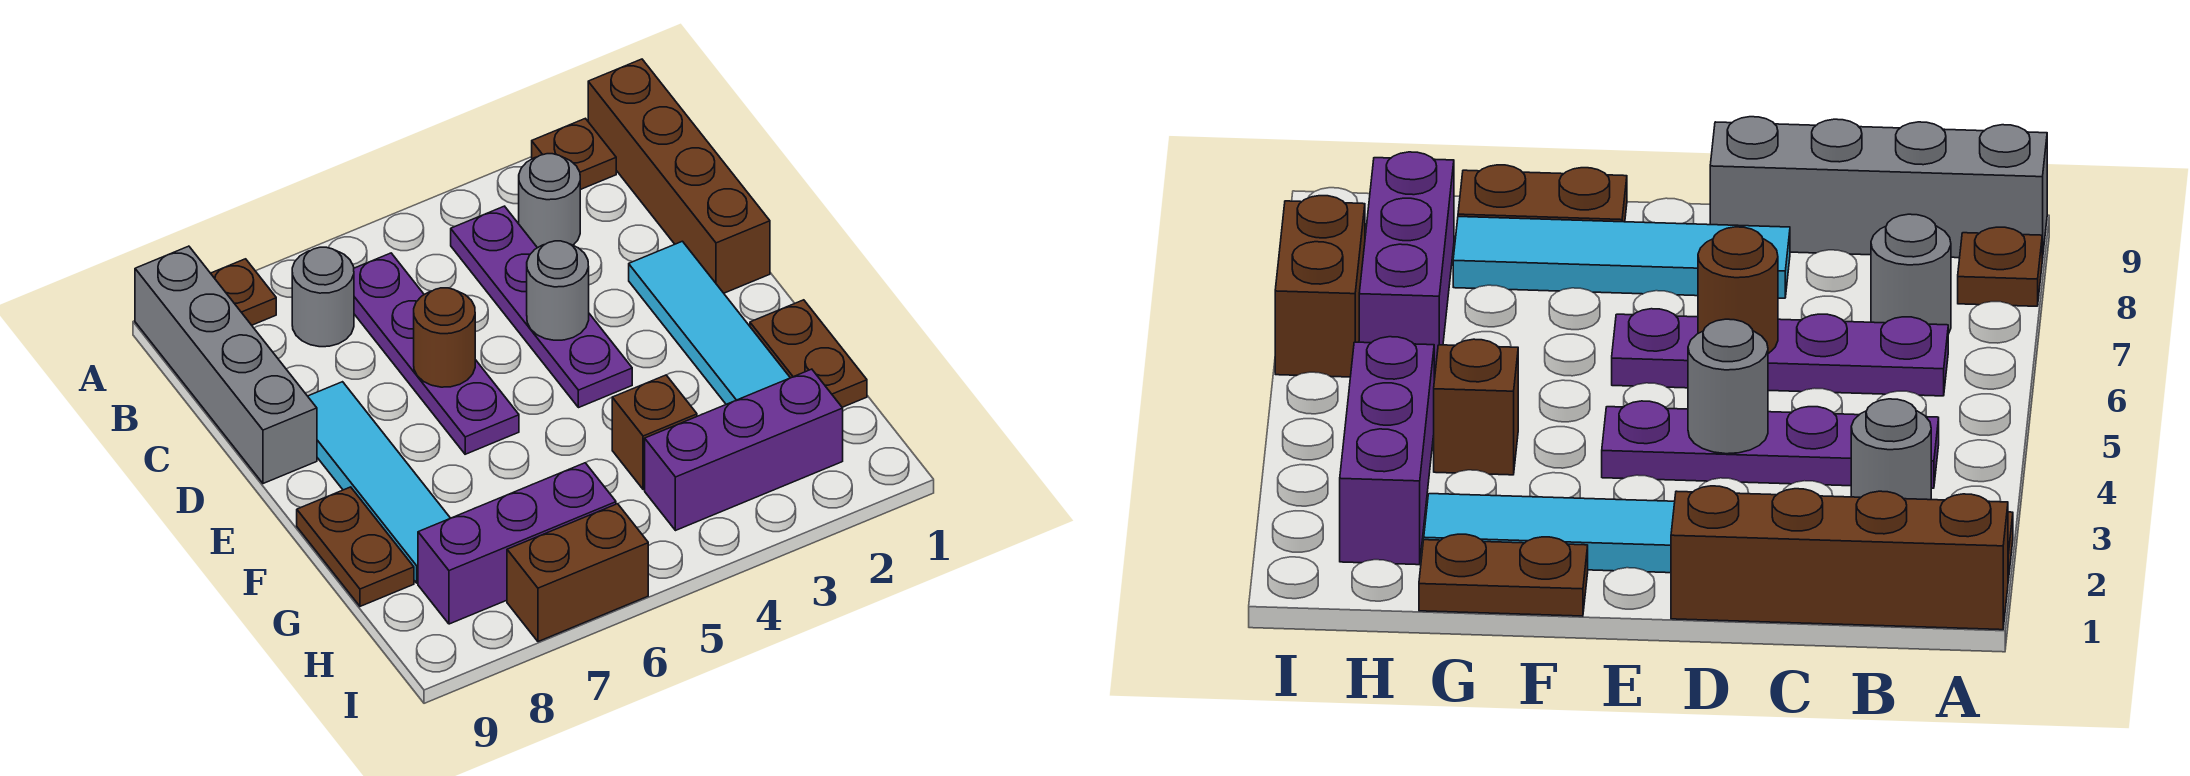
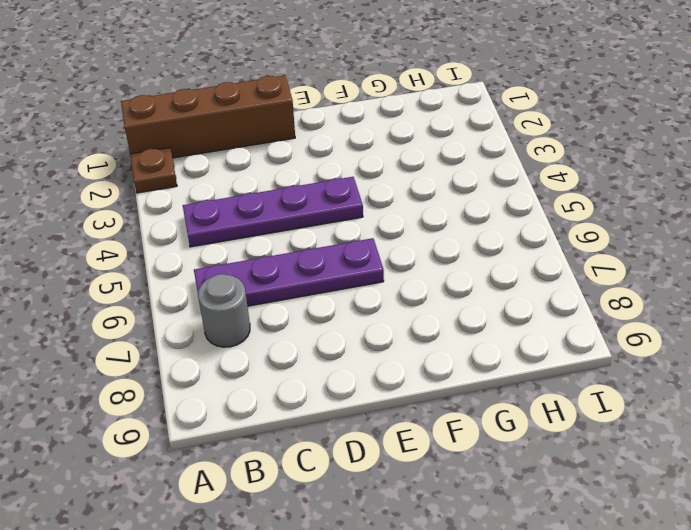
none -> brown 1x1 plate [211,259,276,325]
none -> grey 1x4 brick [135,246,317,484]
none -> grey 1x1 round brick [519,154,580,248]

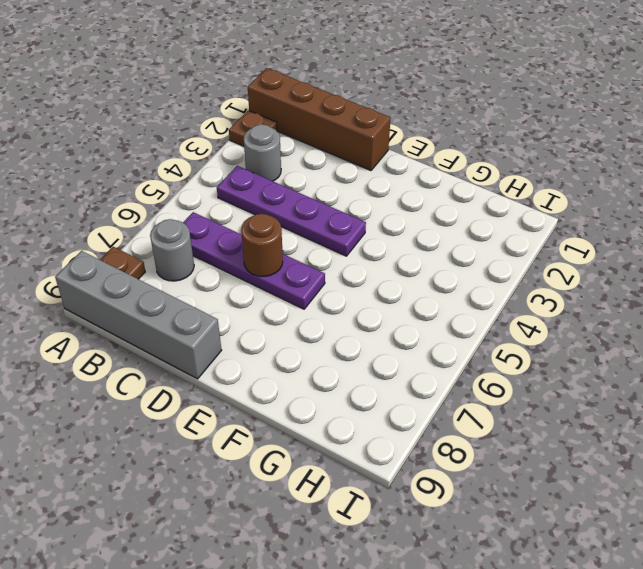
none -> cyan 1x4 tile [629,241,790,404]
none -> cyan 1x4 tile [308,382,450,583]
none -> brown 1x2 plate [750,300,867,407]

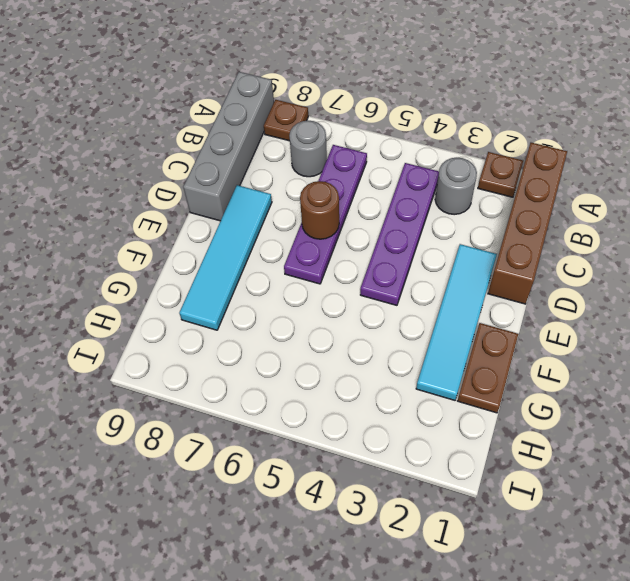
none -> brown 1x2 plate [297,487,414,606]
none -> brown 1x1 brick [612,375,697,490]
none -> purple 1x3 brick [645,369,843,531]

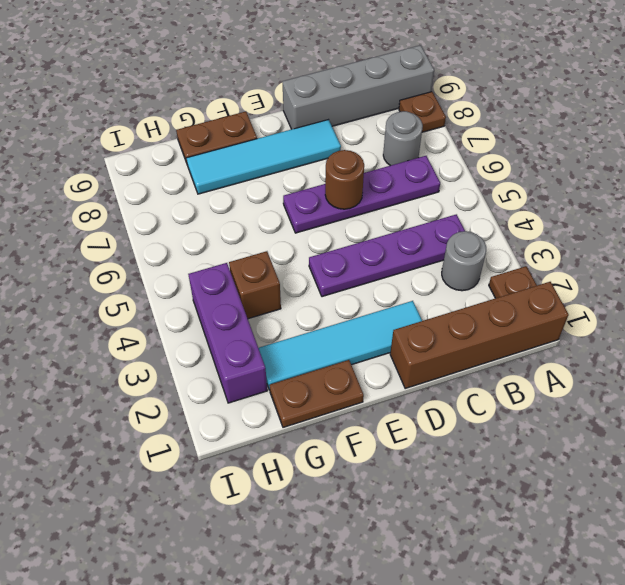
none -> purple 1x3 brick [418,463,616,624]
none -> brown 1x2 brick [507,504,648,642]
none -> grey 1x1 round brick [527,241,589,340]

